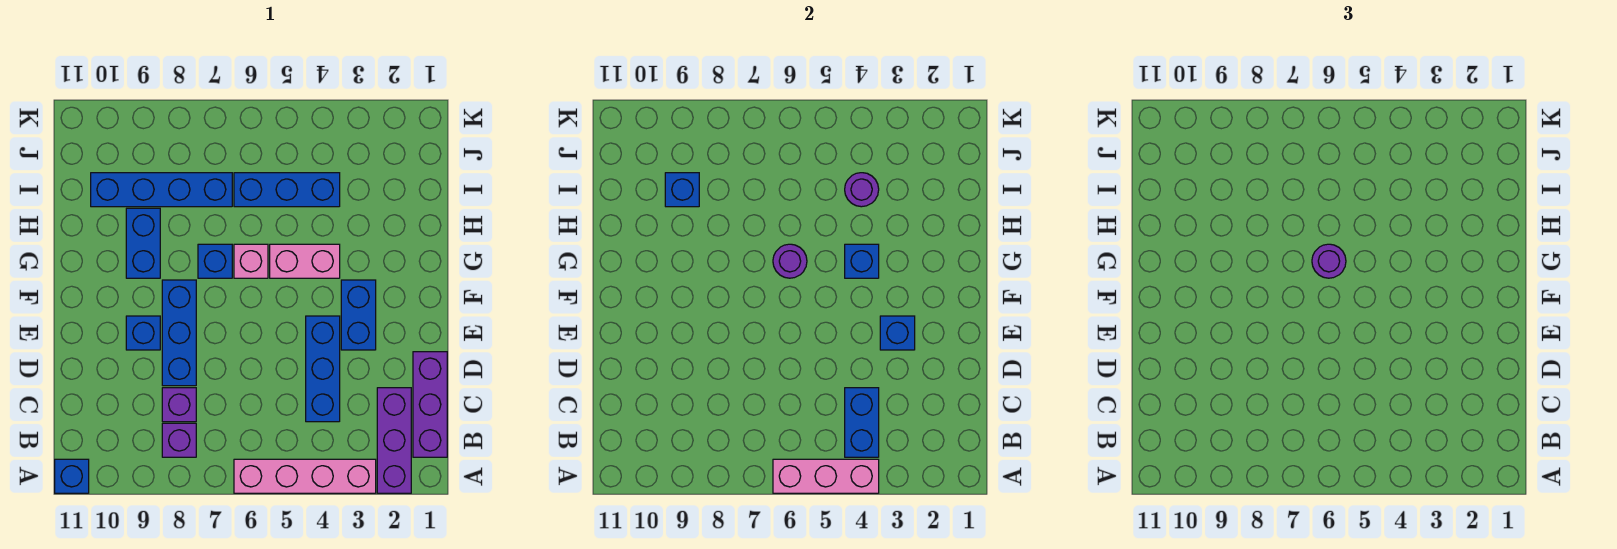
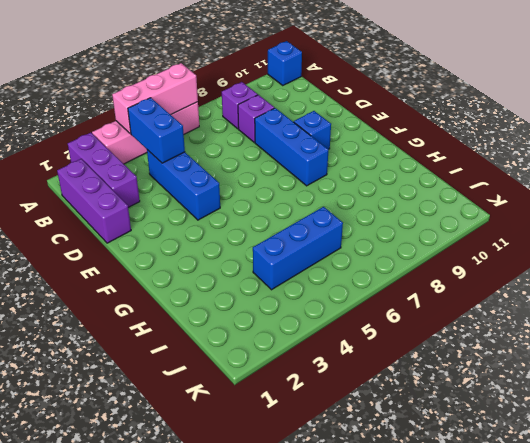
none -> blue 1x2 brick [341,280,376,350]
none -> pink 1x2 brick [270,244,340,278]
none -> pink 1x1 brick [234,244,268,278]

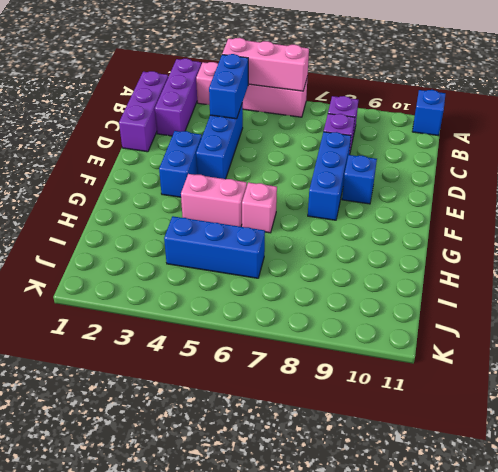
none -> blue 1x1 brick [198,244,232,278]
none -> blue 1x2 brick [126,208,160,278]
none -> blue 1x4 brick [91,173,232,207]

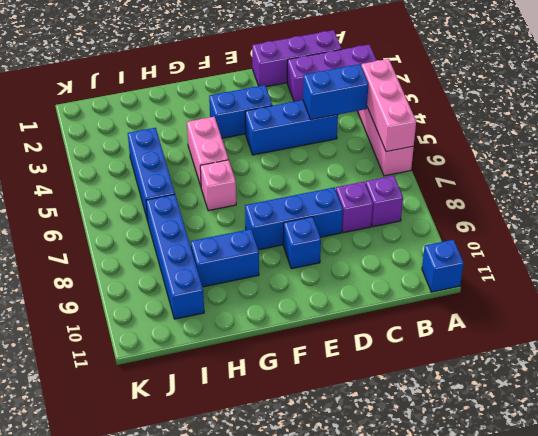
none -> blue 1x1 brick [198,244,232,278]
none -> blue 1x1 brick [880,316,915,350]
none -> blue 1x1 brick [845,244,879,278]

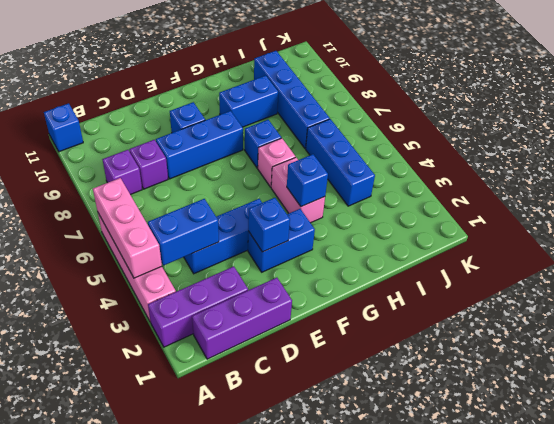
none -> purple 1x1 round brick [773,244,807,278]
none -> purple 1x1 round brick [845,173,879,207]
none -> blue 1x1 brick [665,173,699,207]

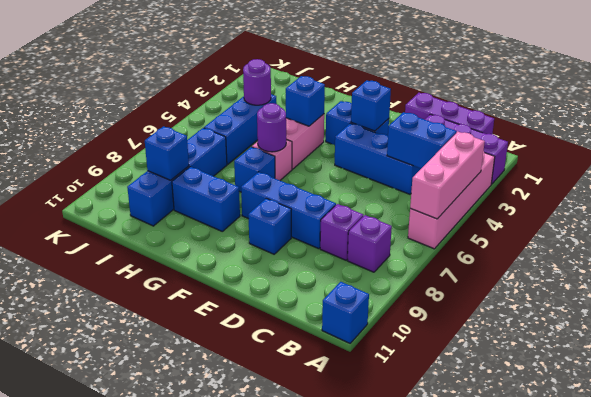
none -> purple 1x1 round brick [1312,244,1346,278]

